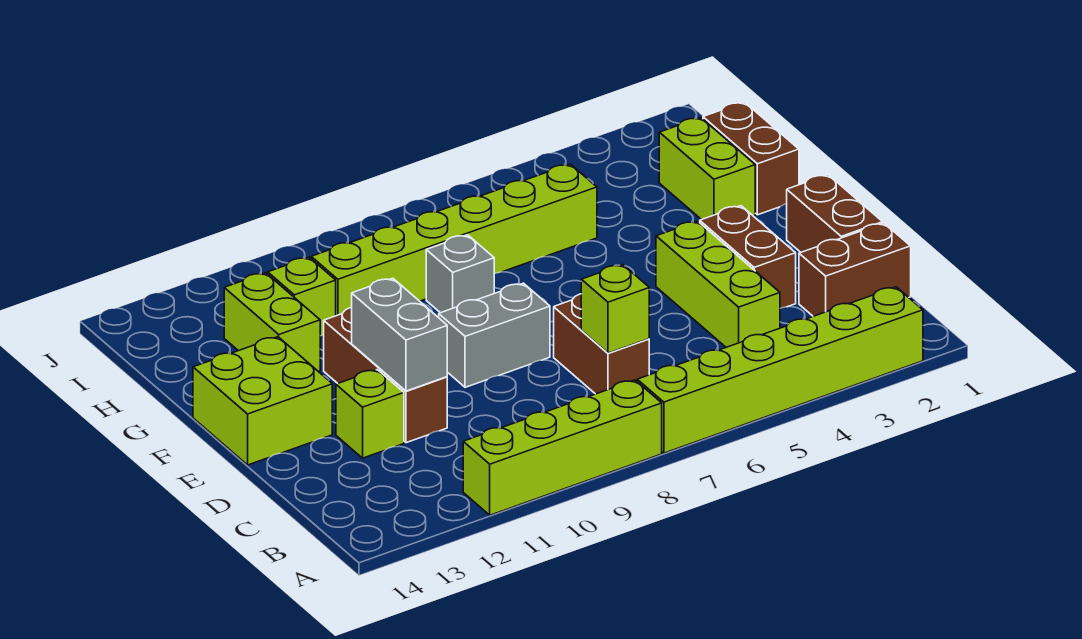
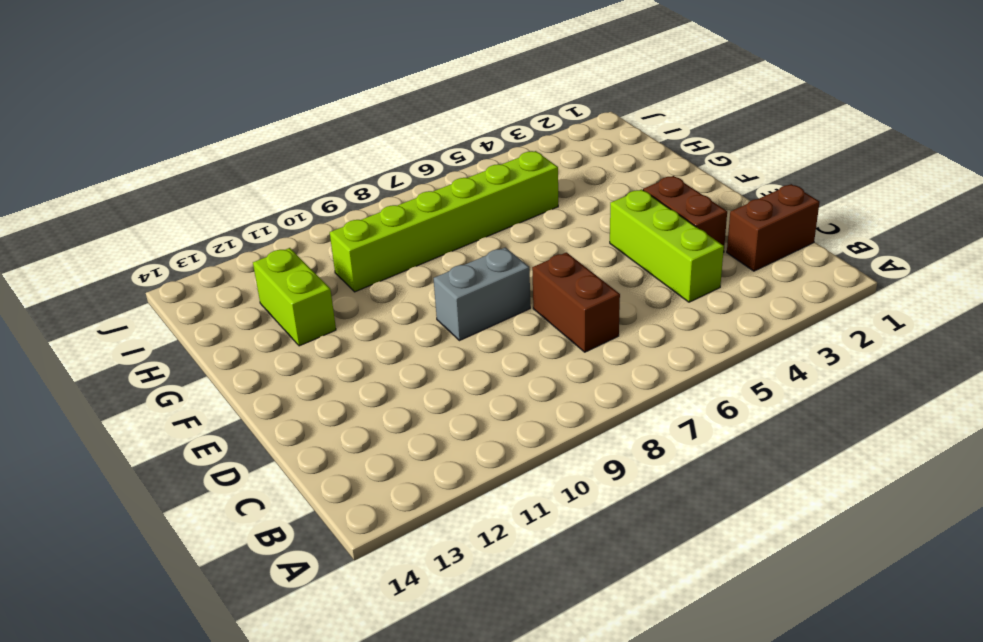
none -> lime 1x6 brick [637,287,923,453]
none -> lime 1x4 brick [463,380,662,515]
none -> brown 1x2 brick [787,175,883,252]

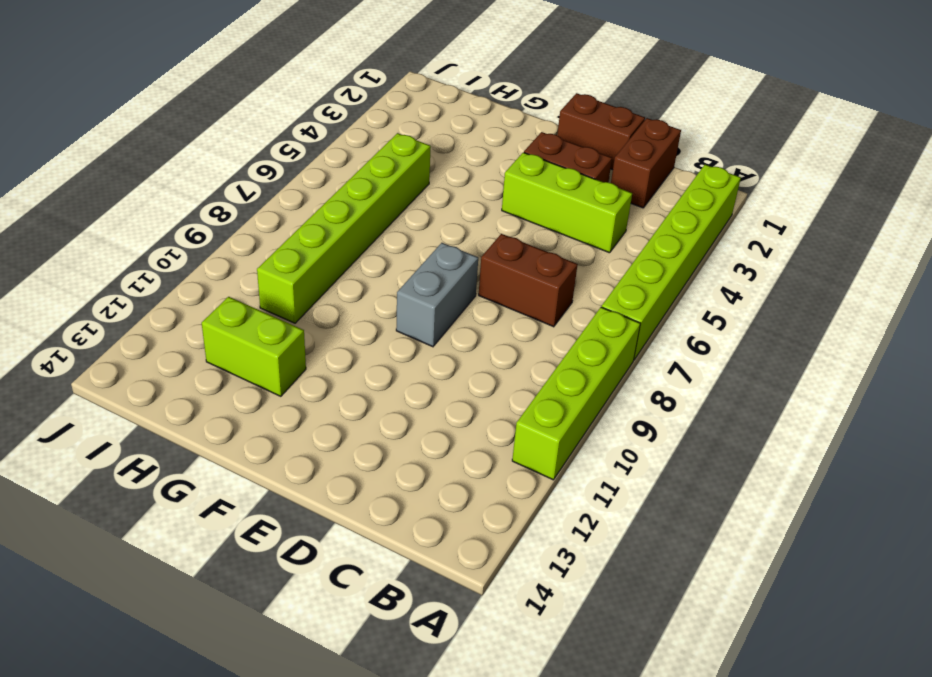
none -> brown 1x3 brick [324,308,447,443]
none -> lime 1x1 brick [336,370,404,458]
none -> lime 2x2 brick [193,337,332,465]

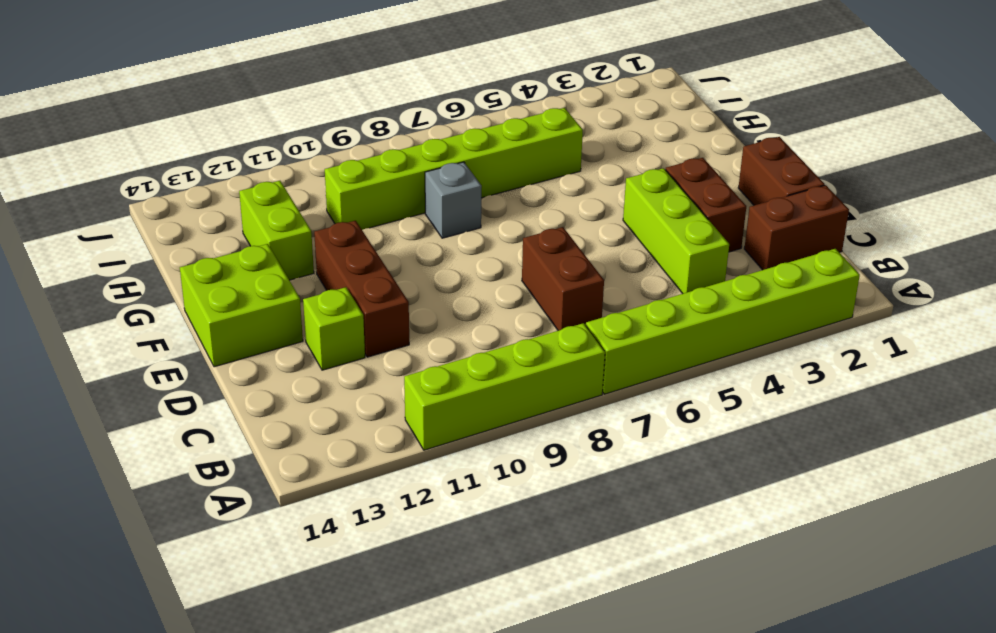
none -> grey 1x2 brick [439,283,550,387]
none -> brown 1x2 brick [703,102,799,215]
none -> lime 1x2 brick [659,118,755,220]

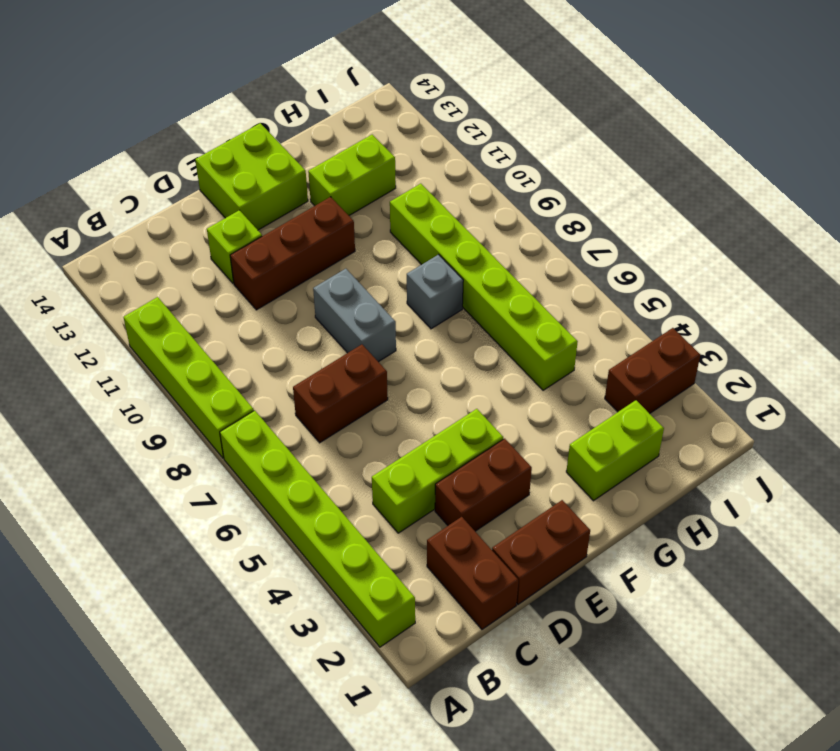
brown 1x2 brick [605,328,700,414] -> brown 1x2 brick moved to [703,102,799,215]
none -> lime 1x1 brick [268,257,336,336]
none -> lime 1x1 brick [581,265,649,353]
none -> grey 1x2 brick [352,278,447,391]

